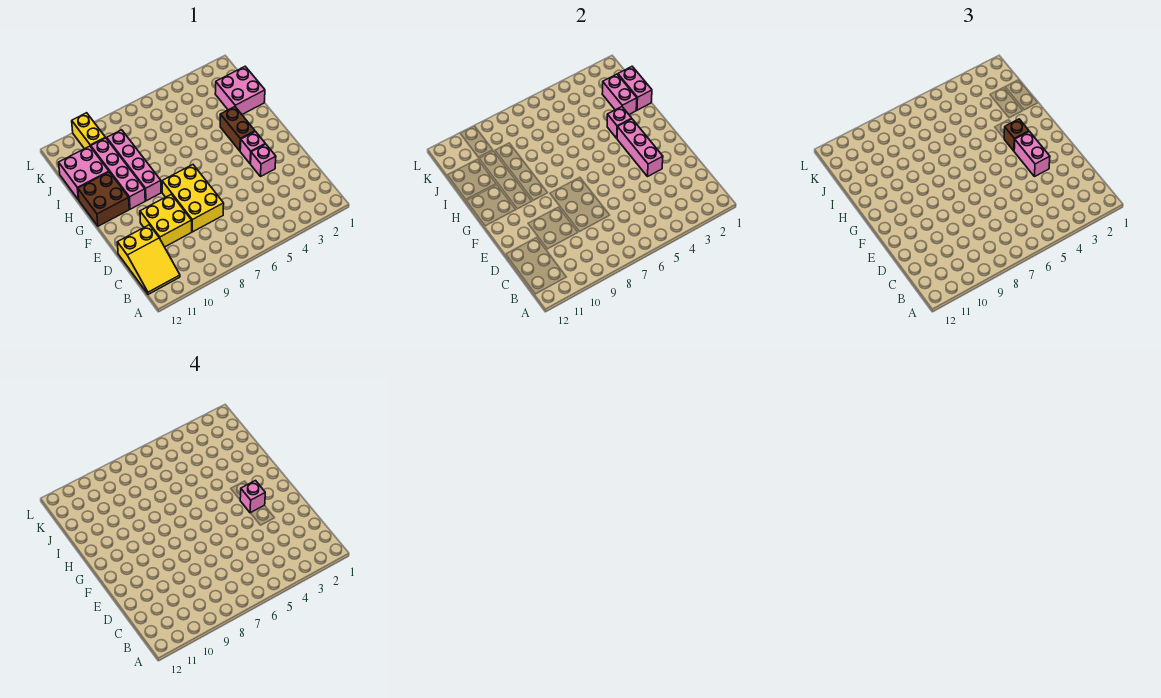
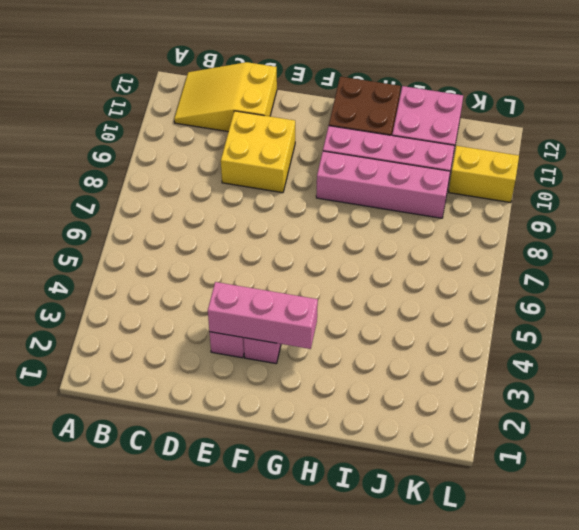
none -> yellow 2x3 brick [162,165,224,232]
none -> brown 1x2 brick [220,107,255,151]
none -> pink 2x2 brick [215,67,265,114]

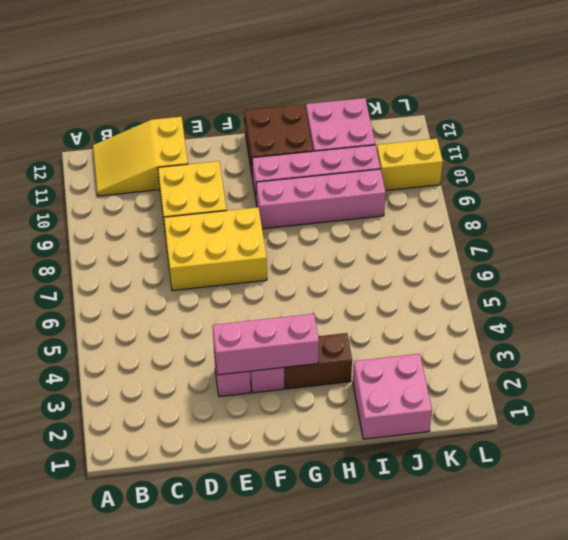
none -> pink 1x1 brick [607,107,632,138]
none -> pink 1x2 brick [618,67,652,110]
none -> pink 1x2 brick [602,74,637,114]

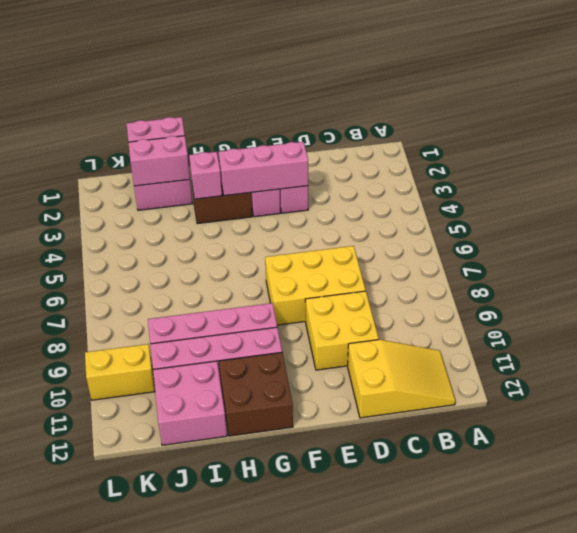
none -> pink 1x2 brick [1014,132,1050,177]
none -> brown 1x1 brick [1004,119,1029,151]
none -> pink 1x1 brick [240,481,265,513]

